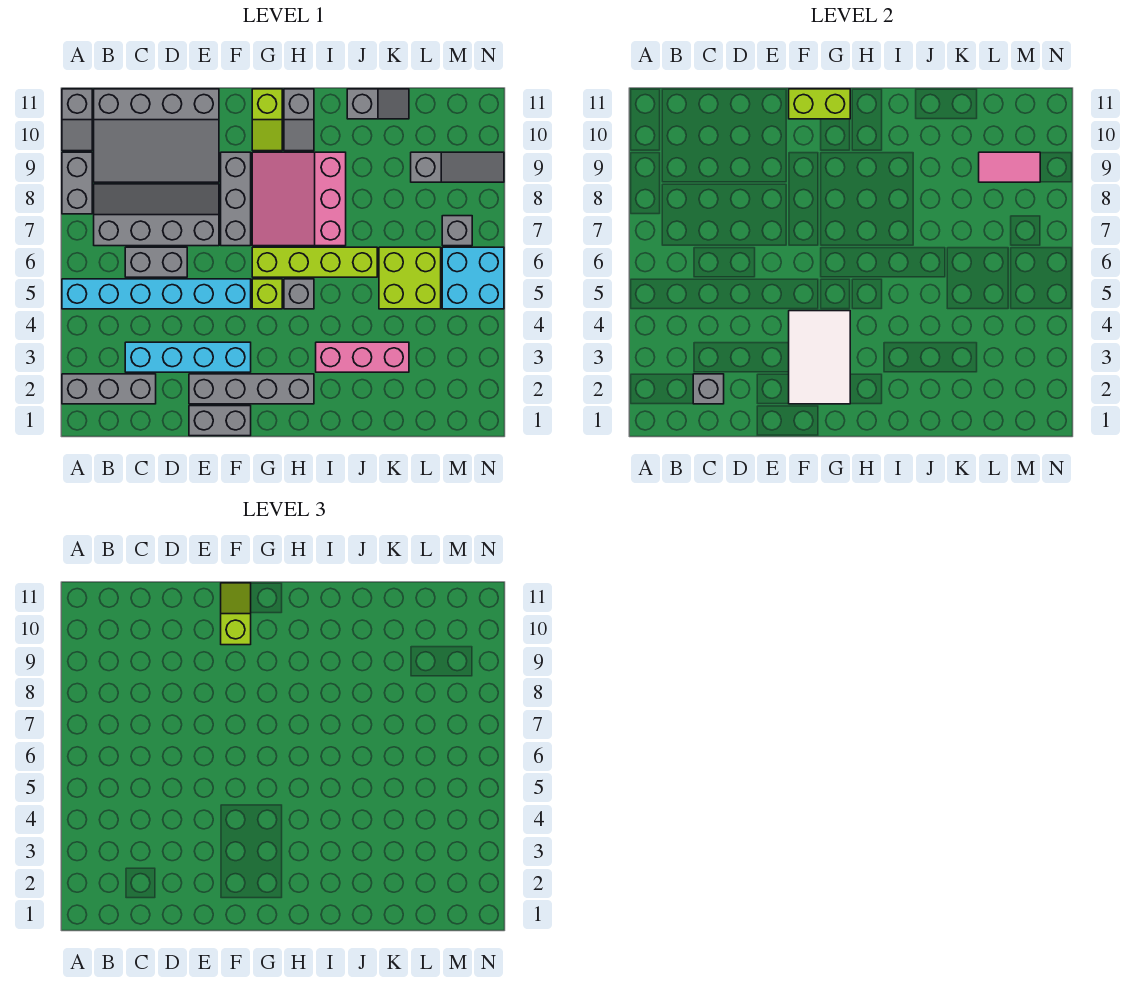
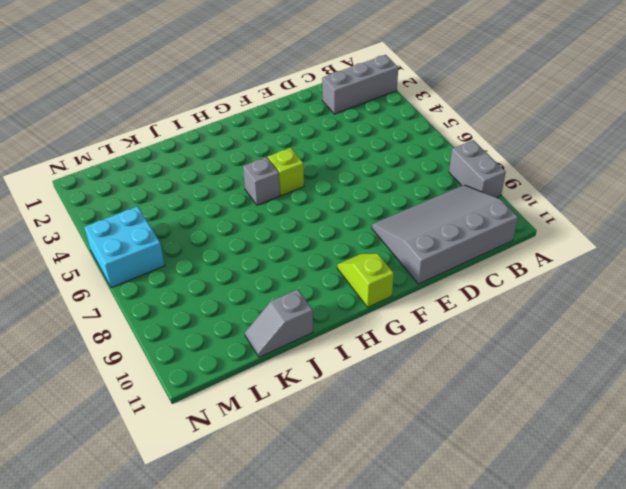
none -> cyan 1x6 brick [62,279,251,309]
none -> grey 1x2 slope [62,89,92,151]
none -> grey 2x4 slope [94,184,219,246]

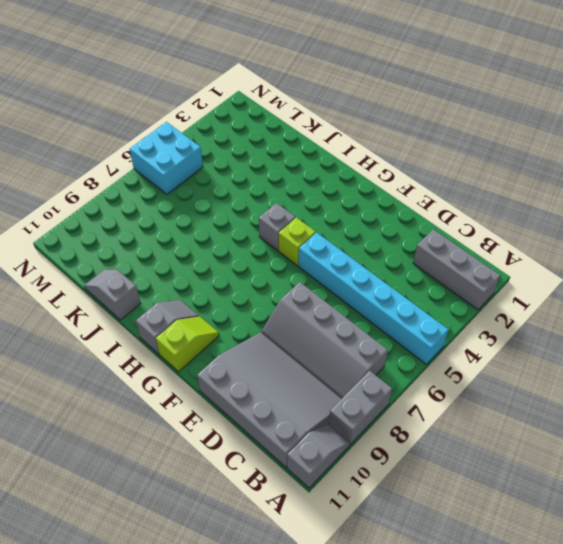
none -> cyan 1x4 brick [125,342,251,372]
none -> grey 1x2 brick [125,247,187,277]
none -> grey 1x2 brick [189,406,251,436]

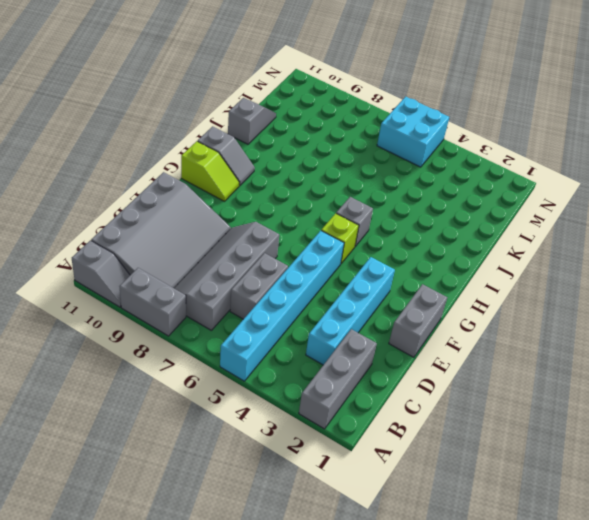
none -> grey 1x4 brick [189,374,314,404]
none -> grey 1x3 brick [221,152,251,246]
none -> lime 1x4 brick [252,247,377,277]

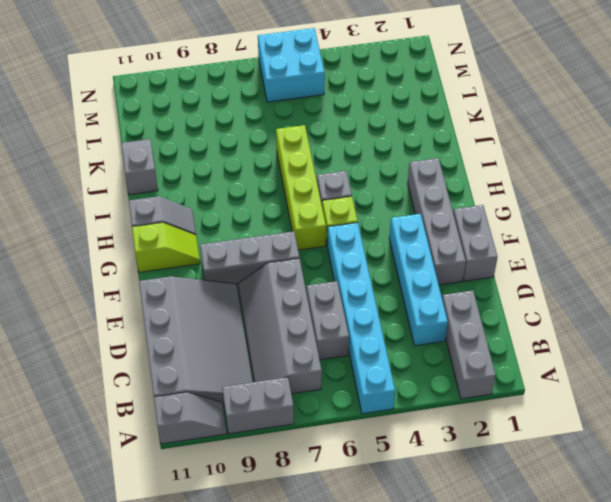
none -> pink 3x3 slope [252,152,346,246]
none -> pink 1x3 brick [316,342,409,372]
none -> lime 2x2 brick [379,247,441,309]

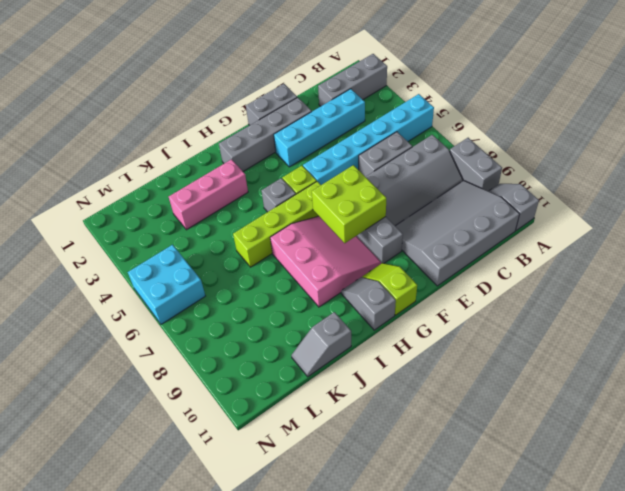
lime 2x2 brick [312,165,386,243] -> lime 2x2 brick moved to [379,247,441,309]
none -> grey 1x3 slope [411,152,504,182]
none -> grey 1x1 brick [442,216,472,246]
none -> grey 1x1 brick [693,374,724,404]

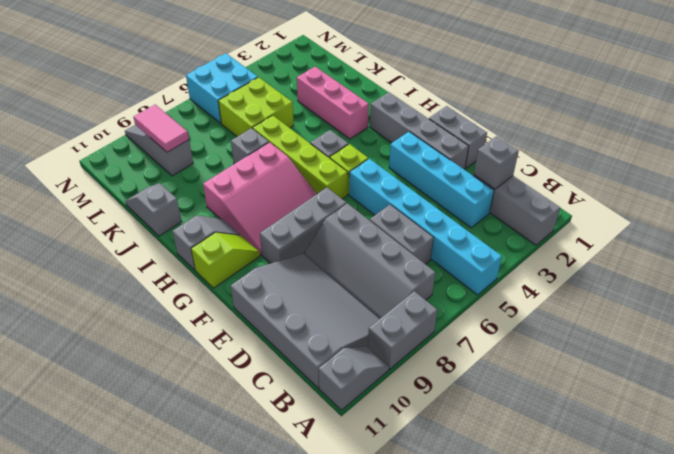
grey 1x1 brick [231,128,269,164] -> grey 1x1 brick moved to [442,216,472,246]
none -> white 2x3 tile [789,311,850,404]
none -> lime 1x2 brick [789,89,850,119]
none -> lime 1x2 slope [221,583,251,645]

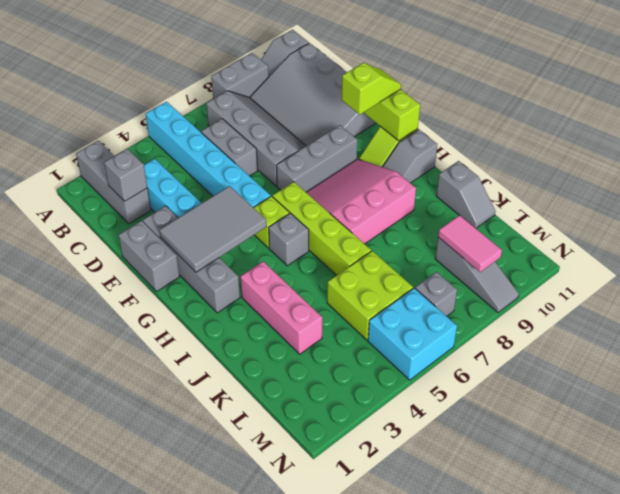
grey 2x3 tile [159,186,266,272] -> white 2x3 tile [789,311,850,404]

